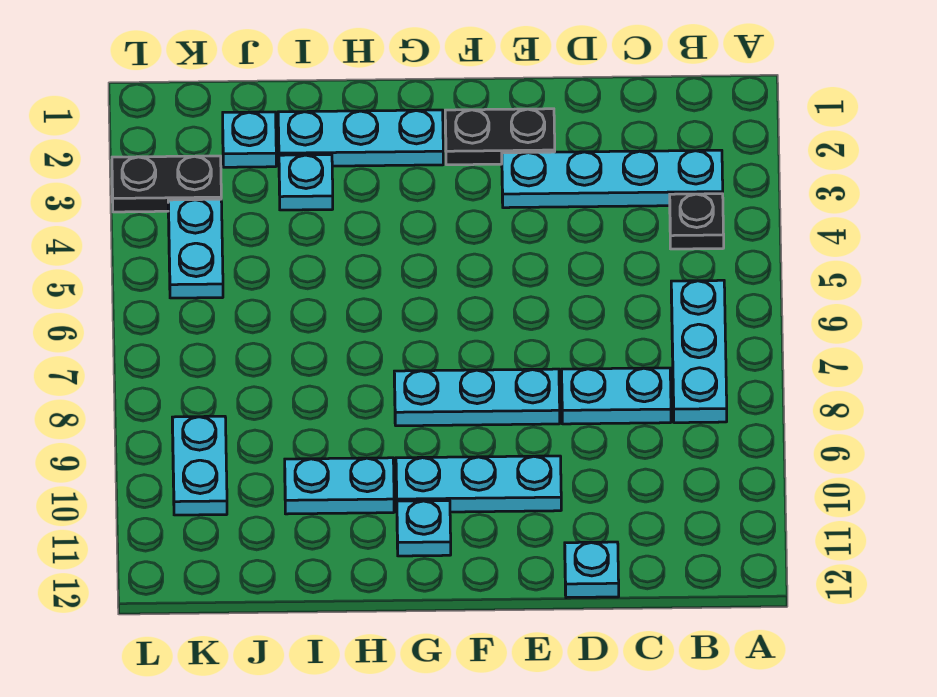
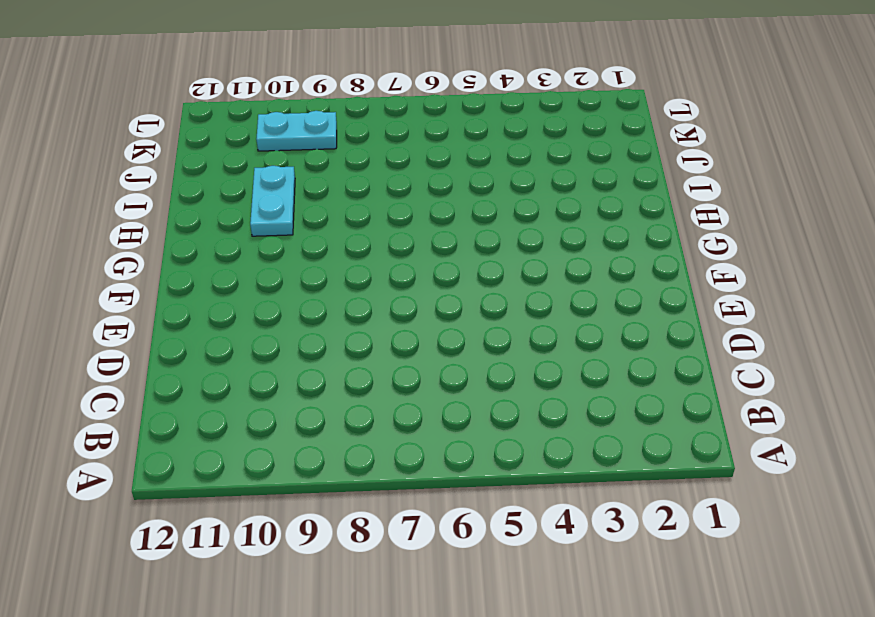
none -> cyan 1x4 plate [502,150,723,208]
none -> black 1x1 plate [670,194,724,249]
none -> cyan 1x3 plate [671,280,727,423]

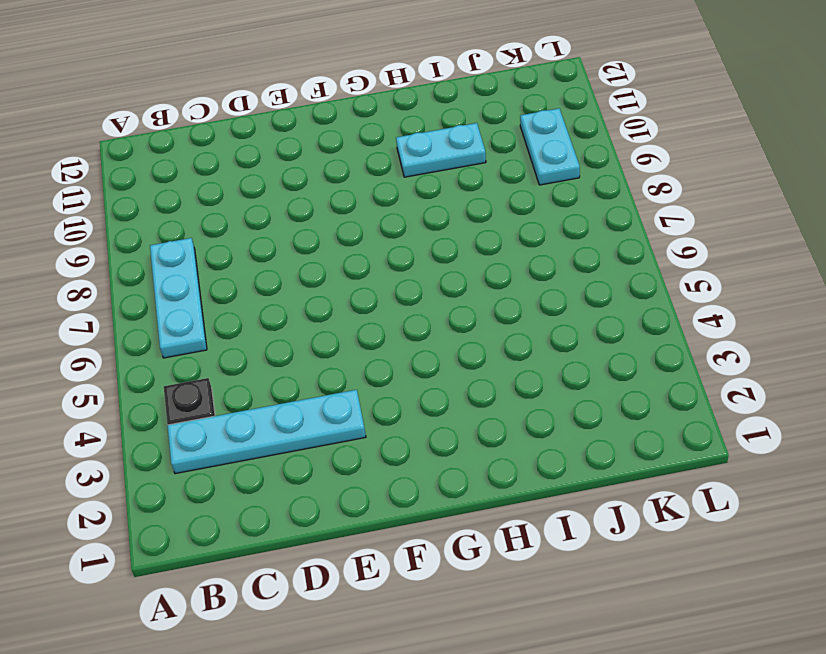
none -> cyan 1x2 plate [562,368,671,424]
none -> cyan 1x1 plate [565,542,619,598]
none -> black 1x2 plate [445,109,555,165]

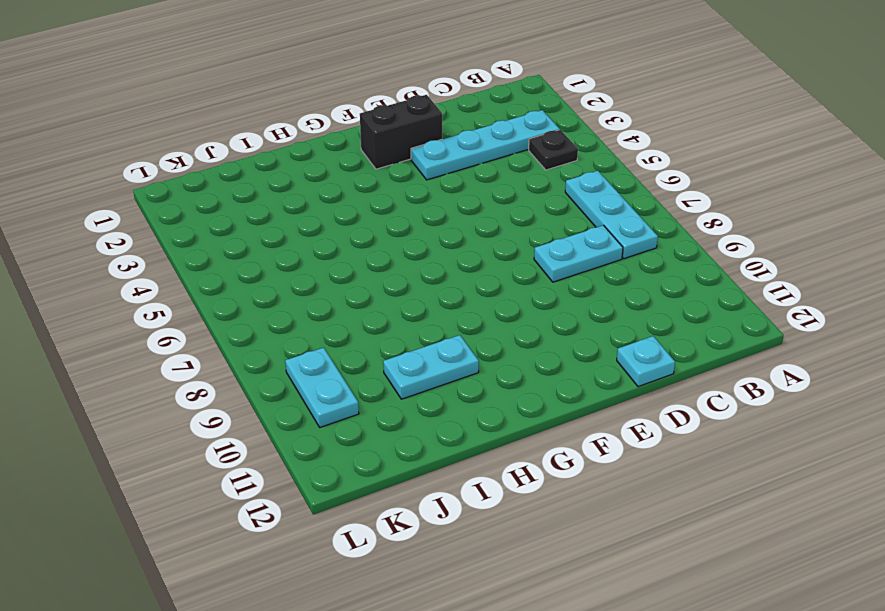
black 1x2 brick [360,95,442,169] -> black 1x2 plate [445,109,555,165]
none -> cyan 1x3 plate [394,369,560,426]
none -> cyan 1x3 plate [396,456,561,512]
none -> cyan 1x3 plate [278,110,443,166]

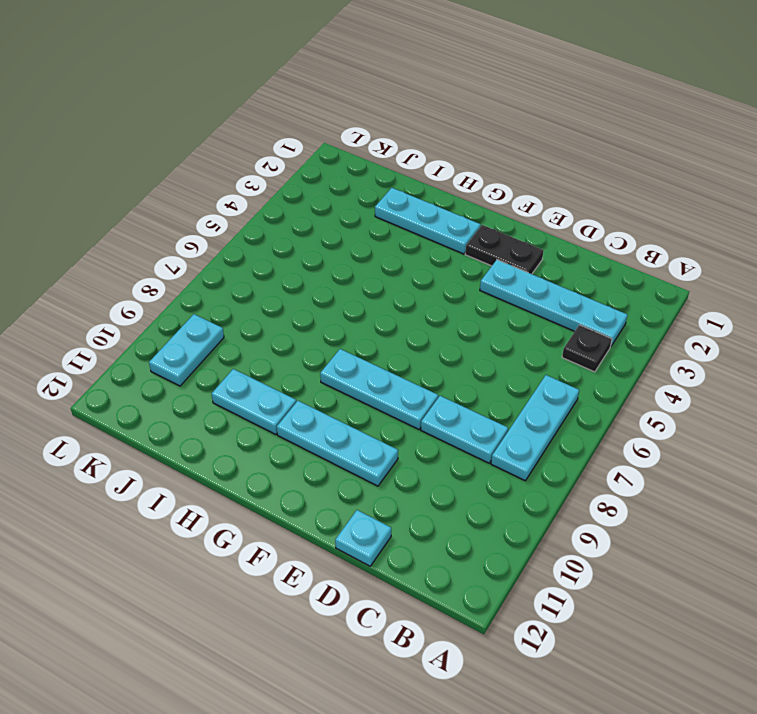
none -> cyan 1x1 plate [397,501,451,556]
none -> cyan 1x1 plate [279,155,333,210]
none -> cyan 1x1 plate [223,112,276,167]

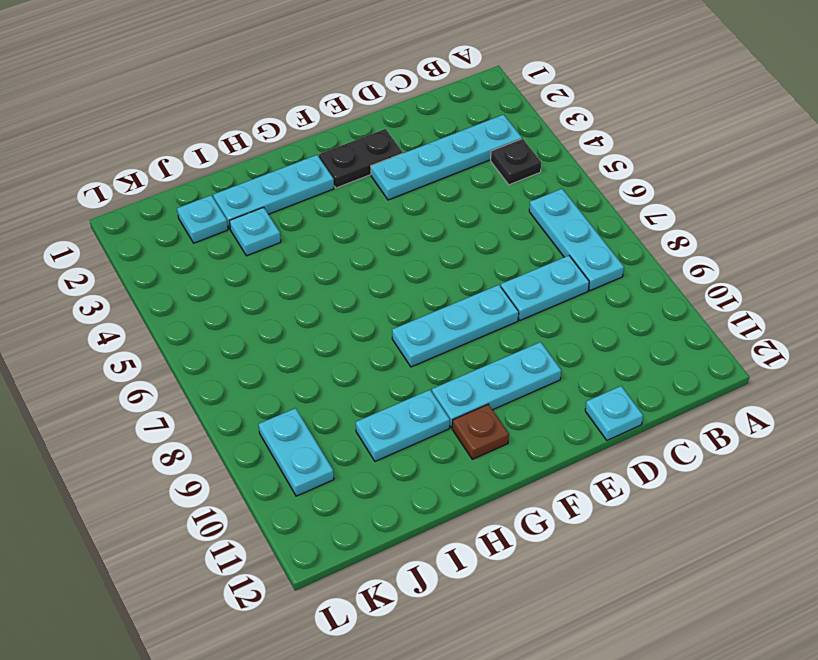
brown 1x1 plate [452,404,509,459] -> cyan 1x1 plate [397,501,451,556]
none -> black 1x2 plate [112,156,221,212]
none -> cyan 1x2 plate [168,199,223,298]

